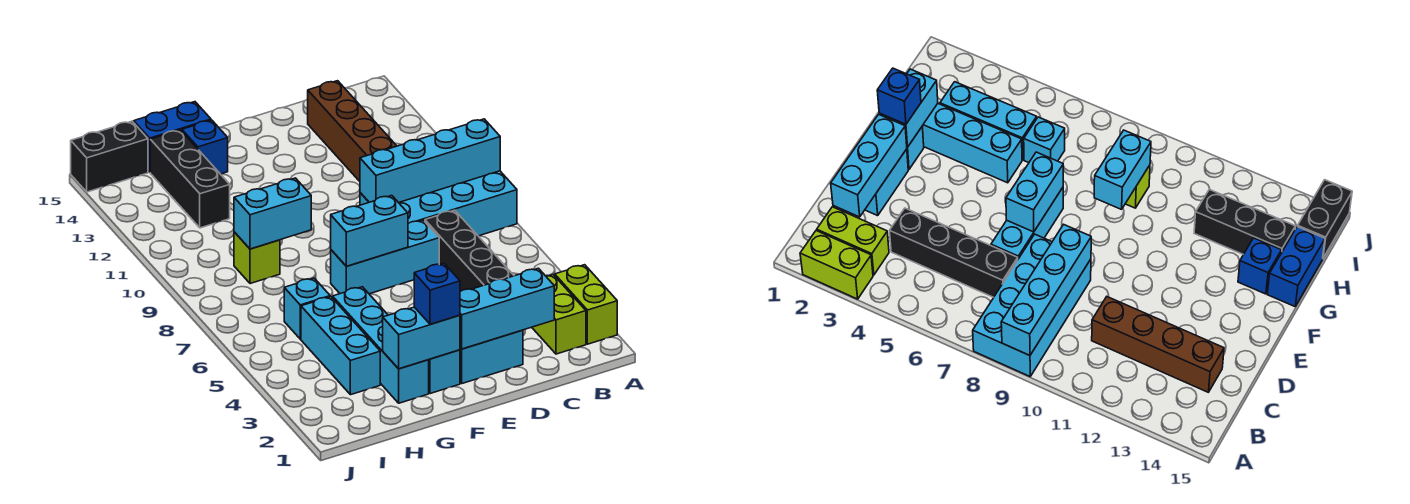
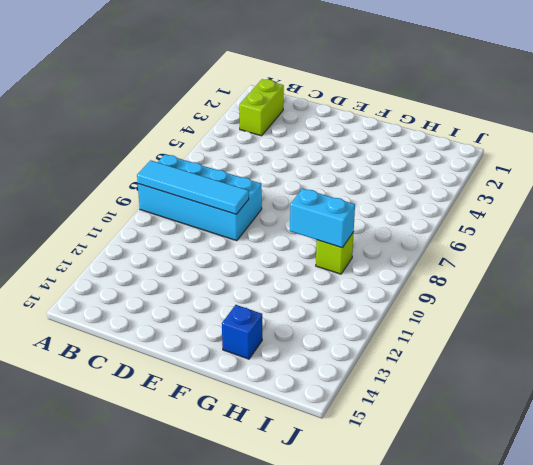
cyan 1x4 tile [137,160,249,214] -> cyan 1x4 brick [360,119,500,203]
none -> lime 1x2 brick [555,265,617,344]
none -> black 1x4 brick [425,210,514,291]
none -> brown 1x4 brick [308,81,396,181]

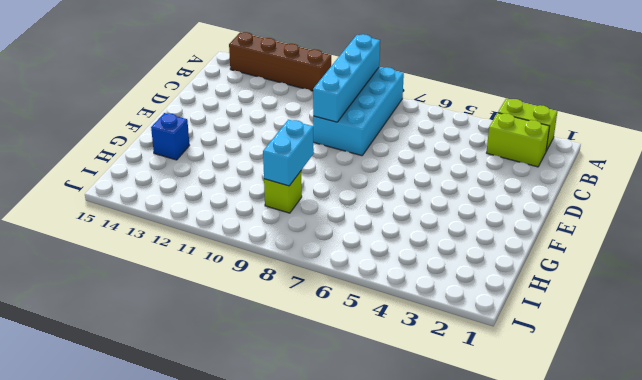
brown 1x4 brick [229,32,331,91] -> brown 1x4 brick moved to [308,81,396,181]
none -> black 1x4 brick [425,210,514,291]
none -> cyan 1x2 brick [460,330,523,383]
none -> cyan 1x3 brick [331,220,439,294]

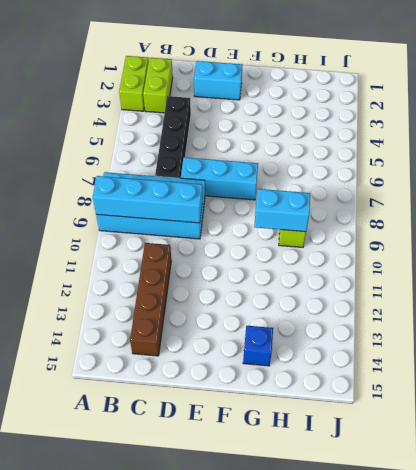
none -> cyan 1x1 brick [429,350,460,394]
none -> cyan 1x4 brick [333,287,429,403]
none -> blue 1x2 brick [134,102,211,172]

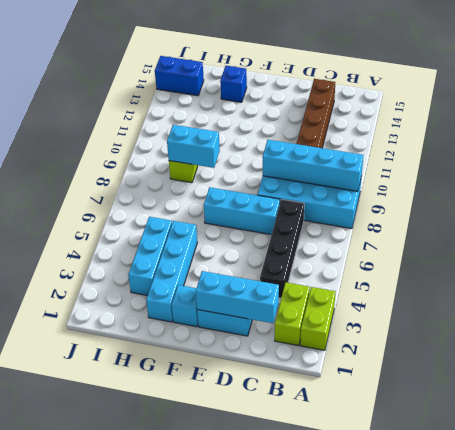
blue 1x2 brick [155,56,204,96] -> blue 1x2 brick moved to [134,102,211,172]
none -> cyan 1x1 brick [284,278,330,339]
none -> black 1x3 brick [150,130,230,228]
none -> black 1x2 brick [71,121,148,192]

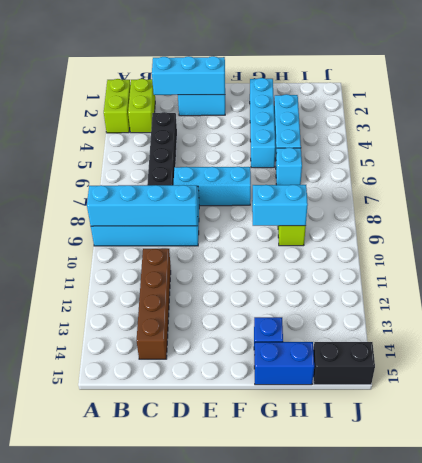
none -> cyan 1x1 brick [429,350,460,394]
none -> black 1x3 brick [150,130,230,228]
none -> cyan 1x2 brick [331,195,408,266]

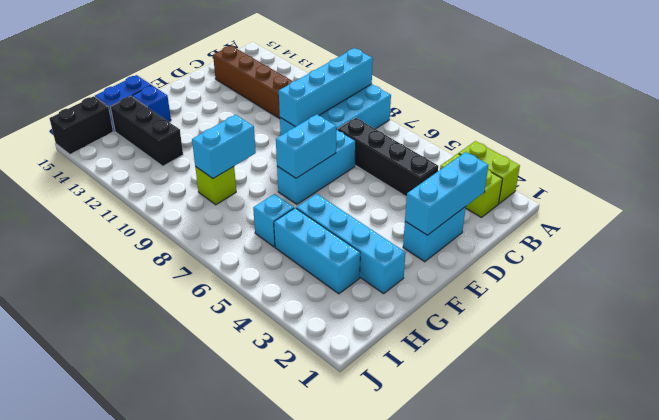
none -> cyan 1x1 brick [429,350,460,394]
none -> cyan 1x2 brick [383,307,460,369]
none -> blue 1x1 brick [414,263,460,324]

